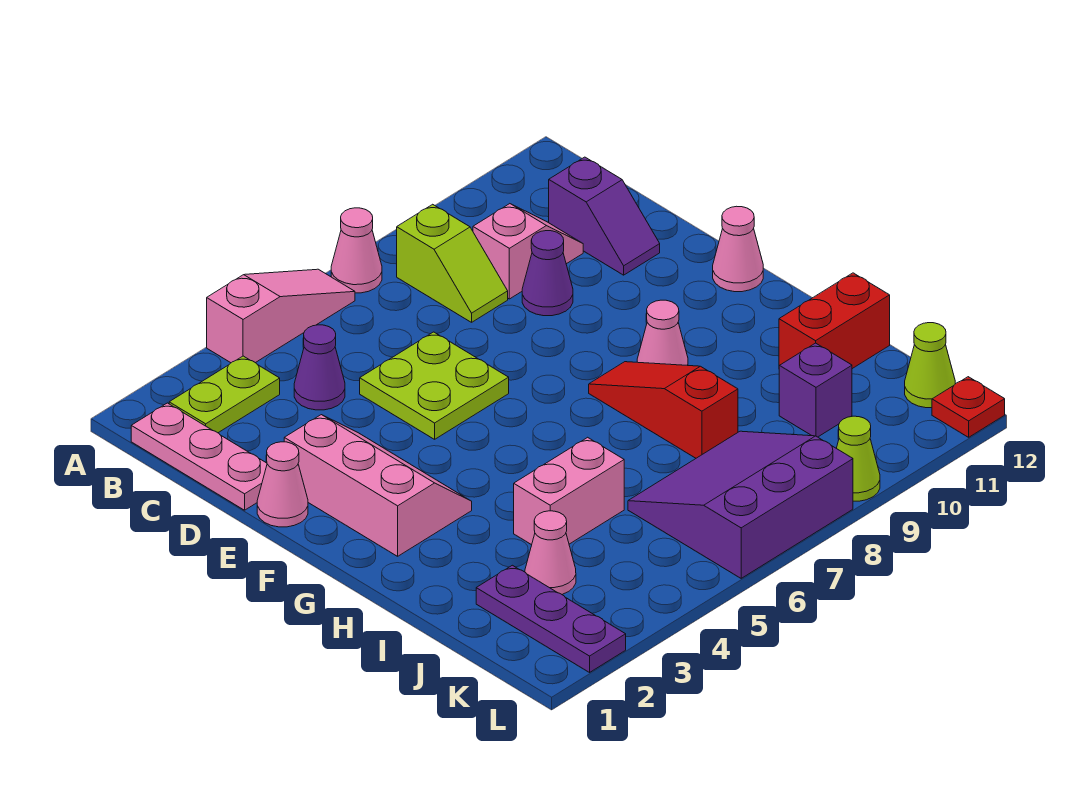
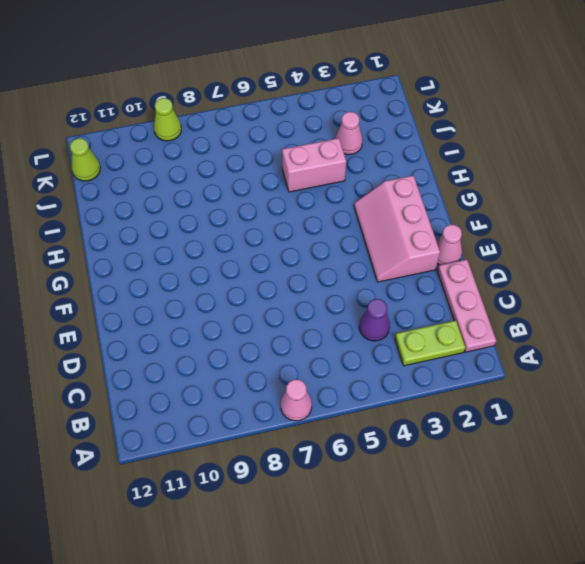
none -> pink 1x3 slope [207,269,355,363]
none -> lime 1x2 slope [397,204,508,322]
none -> pink 1x2 slope [473,204,583,299]

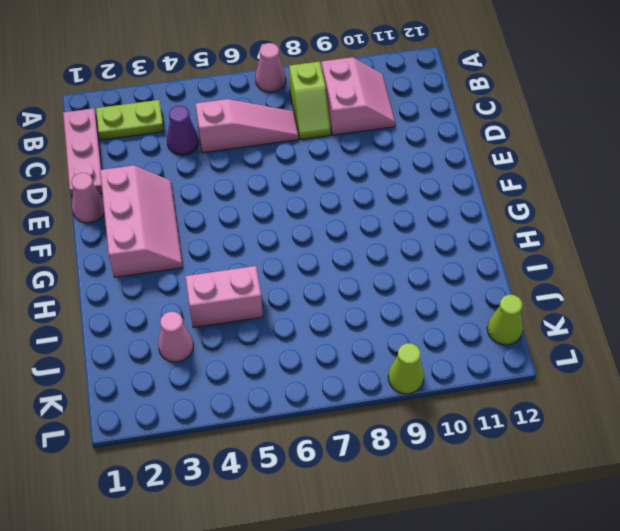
pink 2x2 slope [321,57,395,135] -> pink 1x2 slope [473,204,583,299]
pink 1x3 slope [195,99,298,153] -> pink 1x3 slope moved to [207,269,355,363]
none -> purple 1x2 slope [549,157,660,275]
none -> lime 2x2 plate [360,332,509,439]
none -> purple 1x1 cone [522,231,573,316]

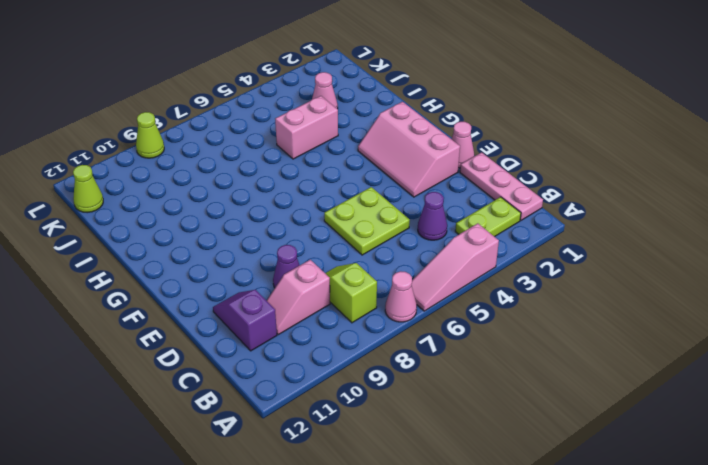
none -> pink 1x1 cone [713,206,763,292]
none -> red 1x3 slope [589,362,738,458]
none -> pink 1x1 cone [637,300,688,366]

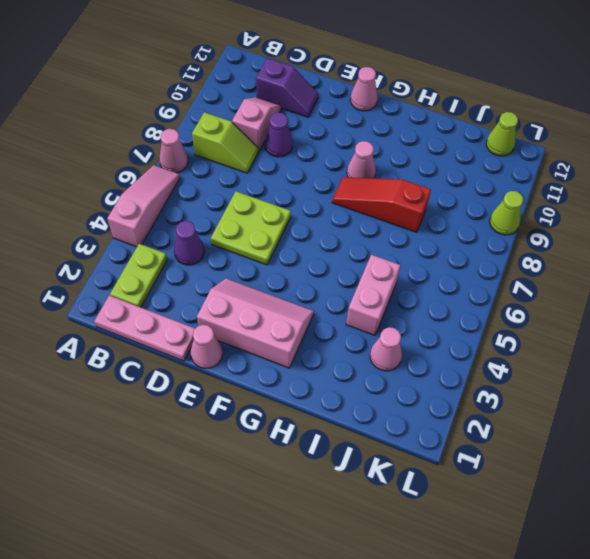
none -> red 1x2 brick [779,273,890,369]
none -> purple 1x3 plate [476,565,626,672]
none -> purple 3x3 slope [628,431,853,578]

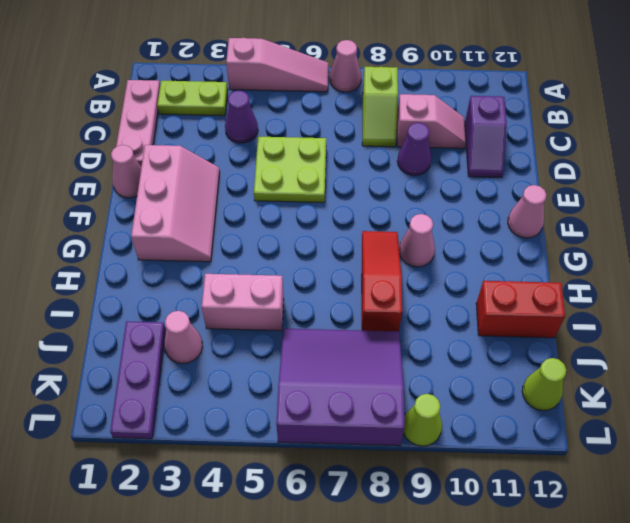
none -> purple 1x1 brick [779,343,852,437]
none -> red 1x1 plate [932,377,1005,437]

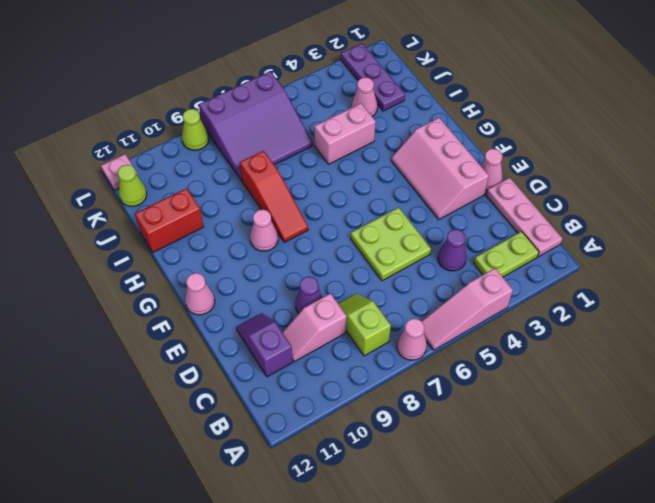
pink 1x1 plate [101,154,138,190] -> red 1x1 plate [932,377,1005,437]
none -> purple 1x1 brick [779,343,852,437]

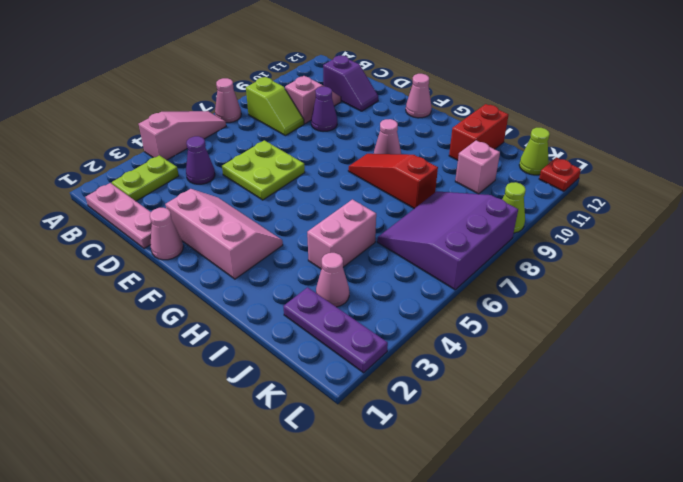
pink 1x1 brick [455,140,500,194] -> purple 1x1 brick [779,343,852,437]

